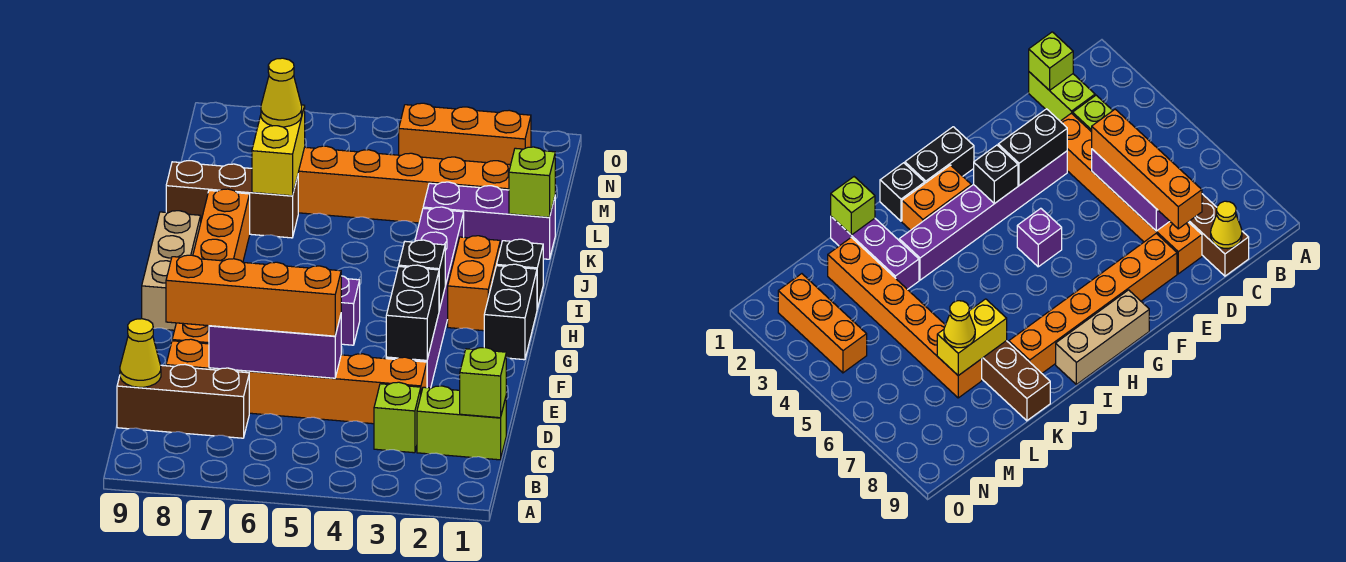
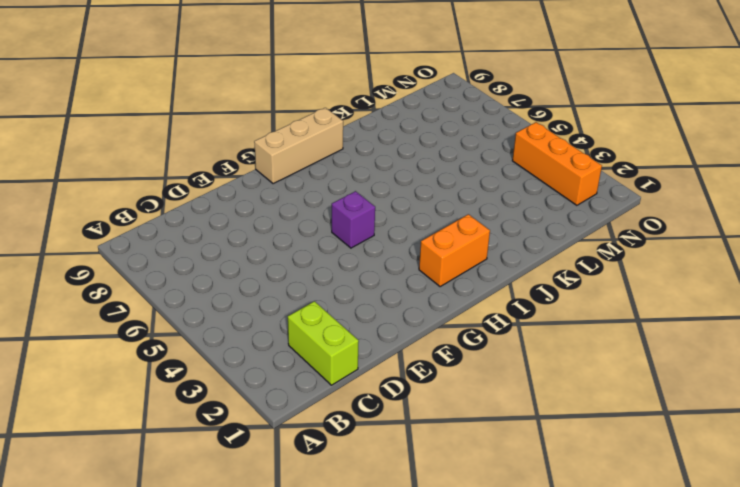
none -> lime 1x1 brick [374,382,421,453]
none -> brown 1x3 brick [117,365,249,438]
none -> orange 1x6 brick [166,339,427,424]

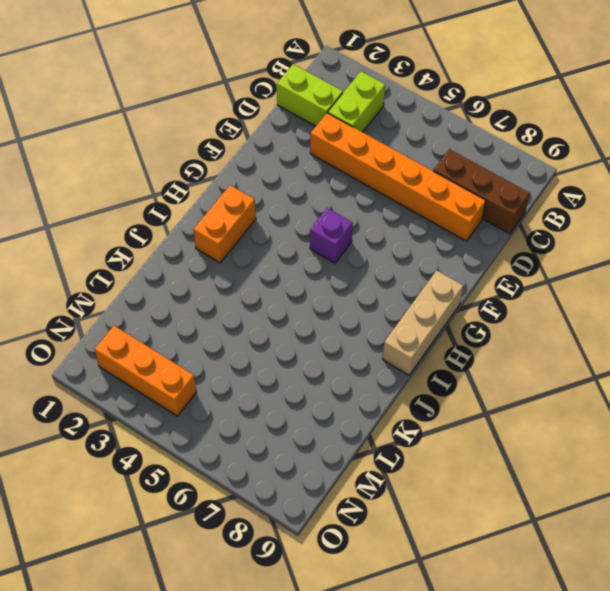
lime 1x2 brick [328,71,385,132] -> lime 1x1 brick [374,382,421,453]
none -> purple 1x6 brick [386,207,464,388]
none -> orange 1x6 brick [172,189,250,344]
none -> black 1x2 brick [484,264,537,360]

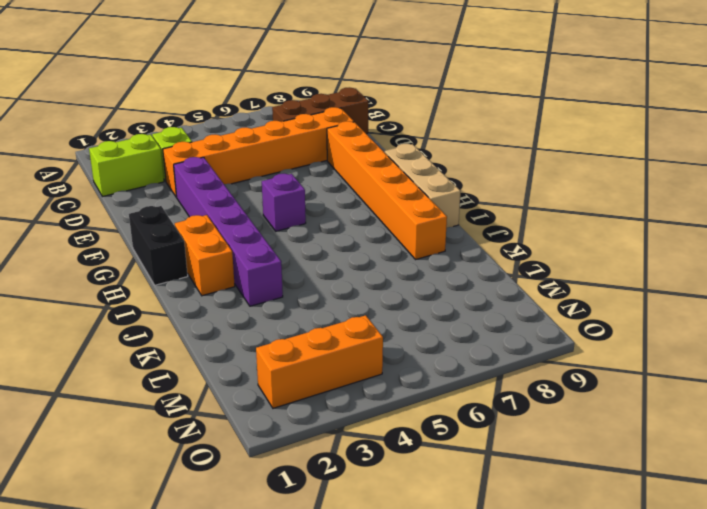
none -> black 1x1 brick [497,239,543,309]
none -> purple 1x3 brick [423,182,555,259]
none -> brown 1x3 brick [166,161,298,238]

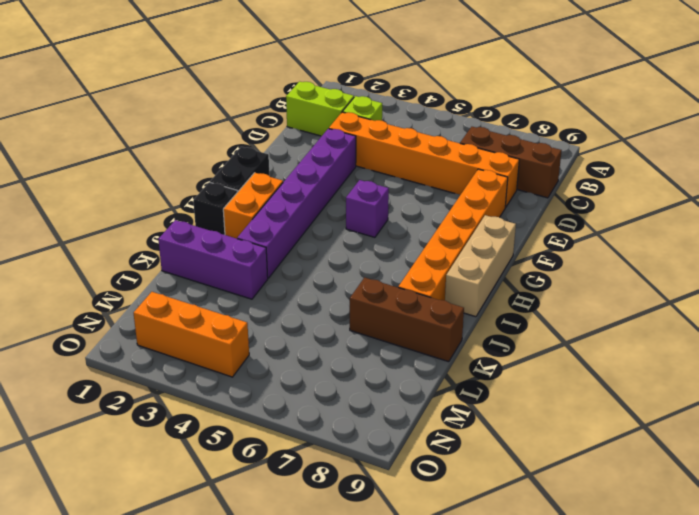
none -> orange 1x6 brick [298,146,511,223]
none -> lime 1x1 brick [460,347,506,418]
none -> yellow 1x1 cone [120,319,161,387]

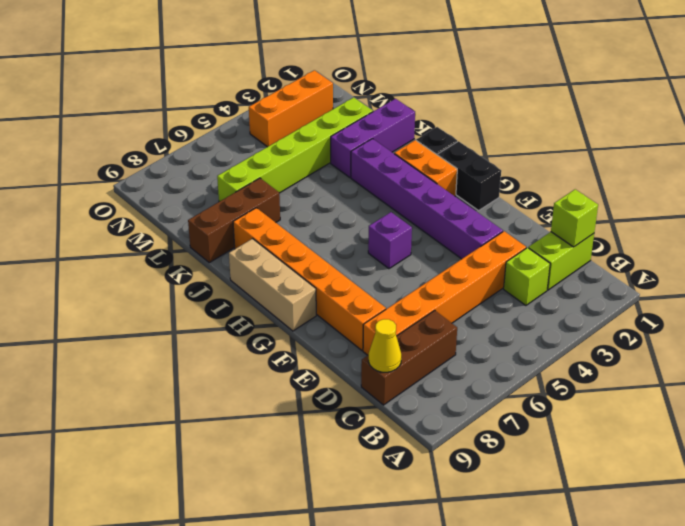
lime 1x6 brick [217,97,373,202] -> orange 1x6 brick [298,146,511,223]
none -> purple 1x3 brick [209,315,341,378]
none -> black 1x2 brick [386,265,439,360]
none -> black 1x1 brick [399,240,445,310]

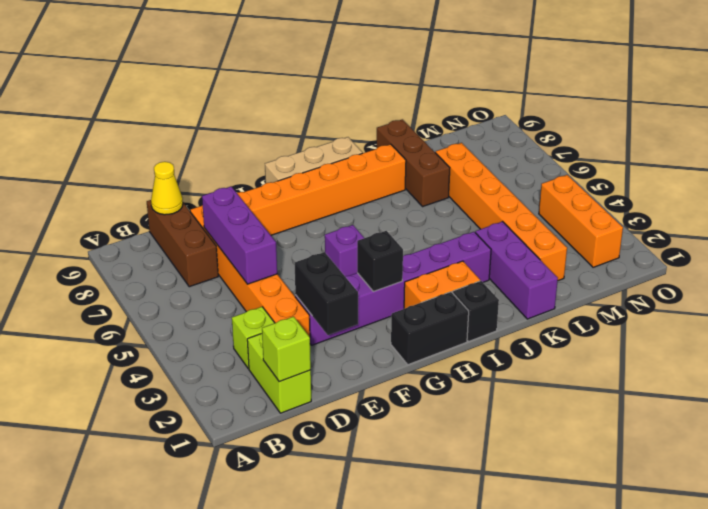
black 1x2 brick [295,252,358,335] -> black 1x2 brick turned to [386,265,439,360]
none -> lime 1x1 brick [509,147,555,217]
none -> yellow 1x2 brick [252,105,305,196]
none -> orange 1x4 brick [166,255,341,336]

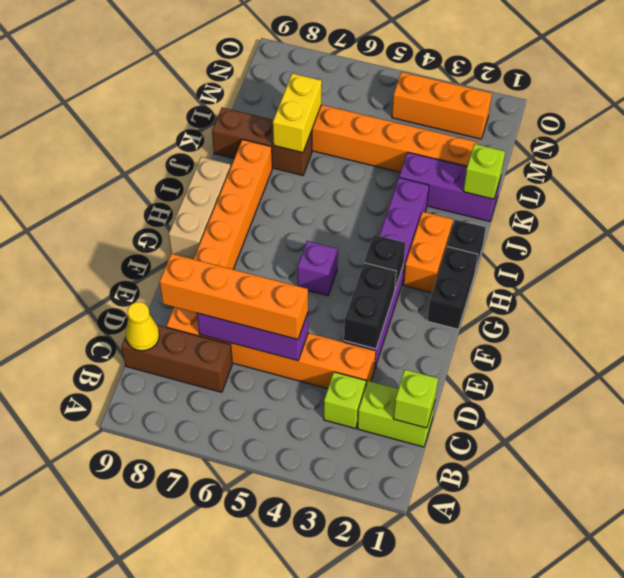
none -> yellow 1x1 cone [261,58,302,127]

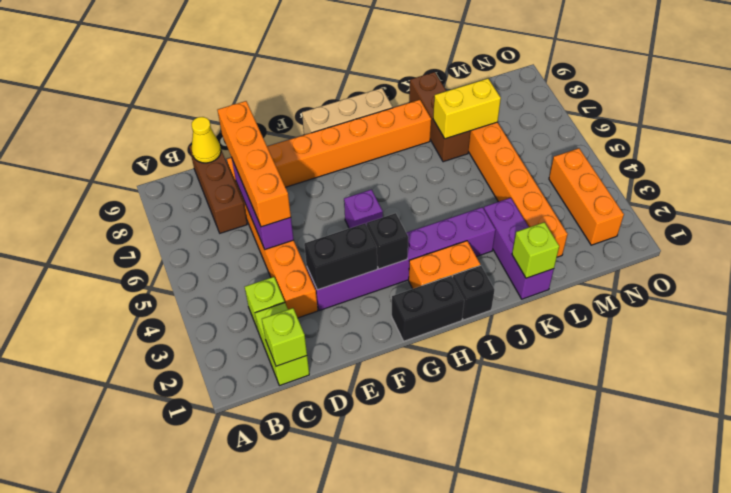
none -> yellow 1x1 cone [261,58,302,127]

